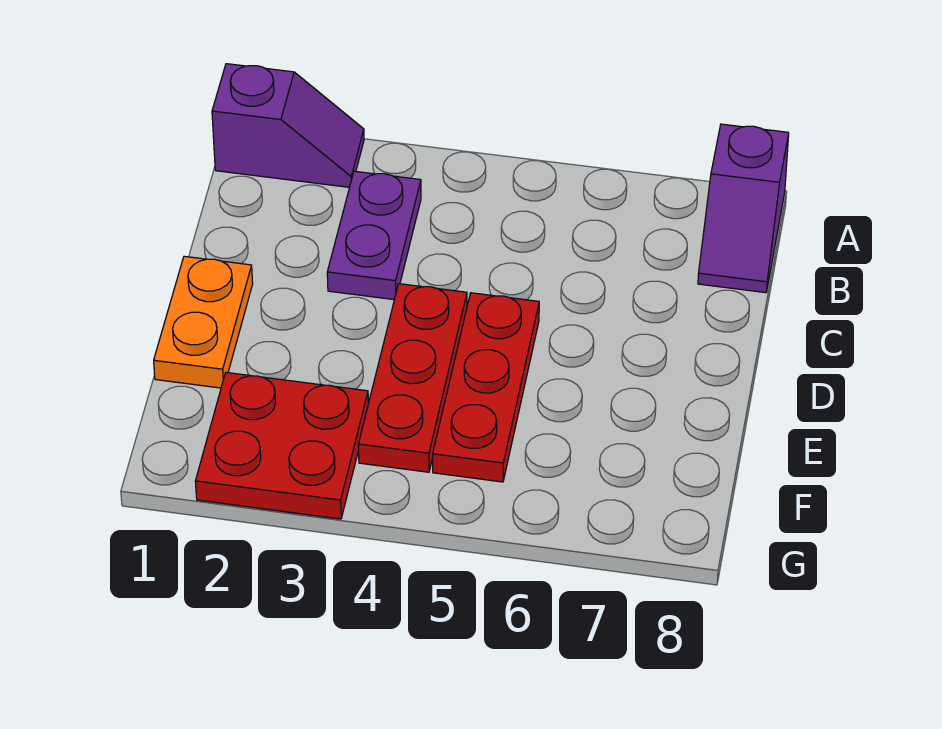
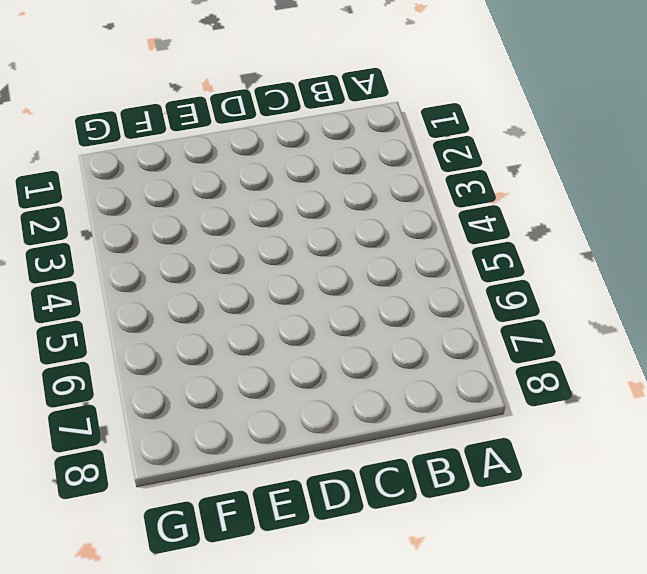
none -> purple 1x2 slope [212,64,364,187]
none -> purple 1x2 slope [698,124,789,293]

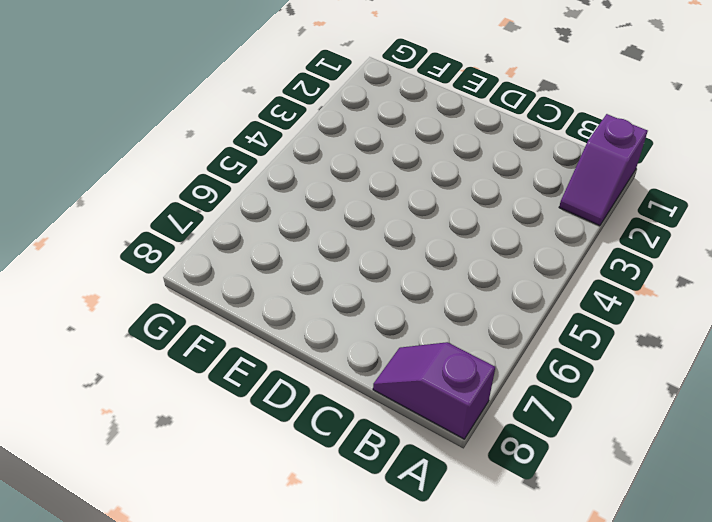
none -> purple 1x2 plate [327,171,421,300]
none -> orange 1x2 plate [154,256,253,388]

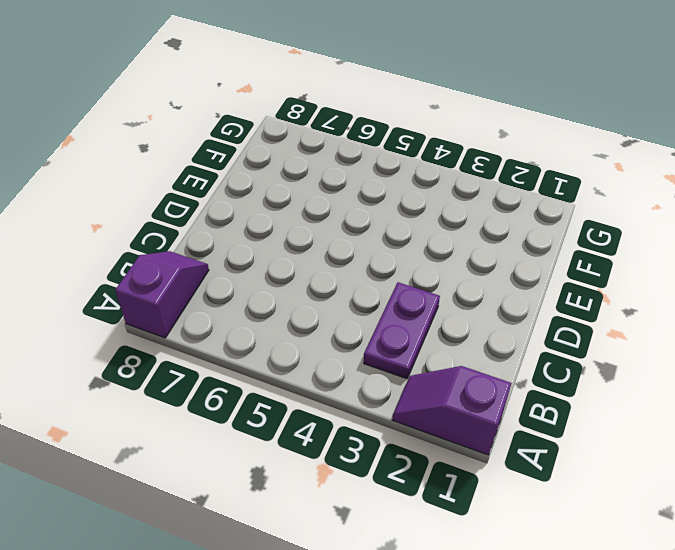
none -> orange 1x2 plate [154,256,253,388]
none -> red 1x3 plate [358,284,467,472]

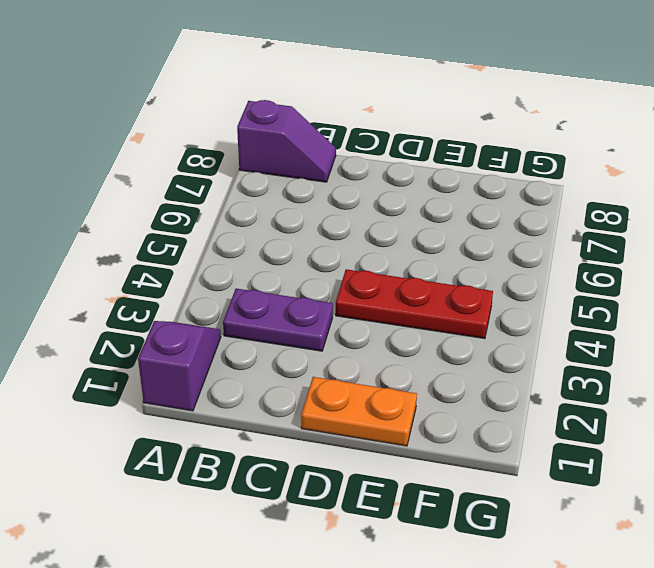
none -> red 1x3 plate [433,293,539,482]
none -> red 2x2 plate [195,372,368,519]

